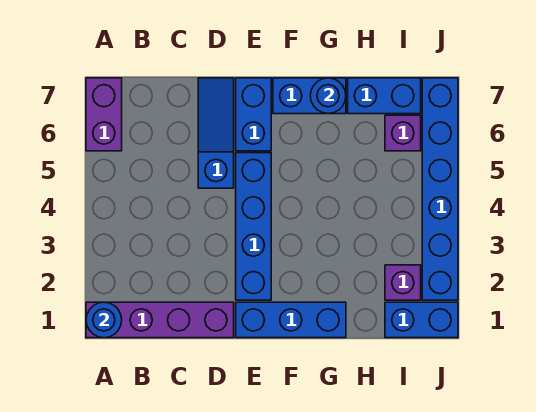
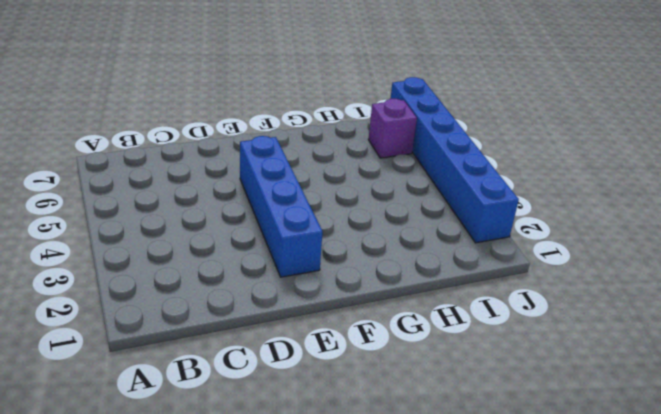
none -> purple 1x4 brick [86,302,234,338]
none -> purple 1x2 brick [86,78,122,151]
none -> blue 1x3 slope [198,78,234,188]

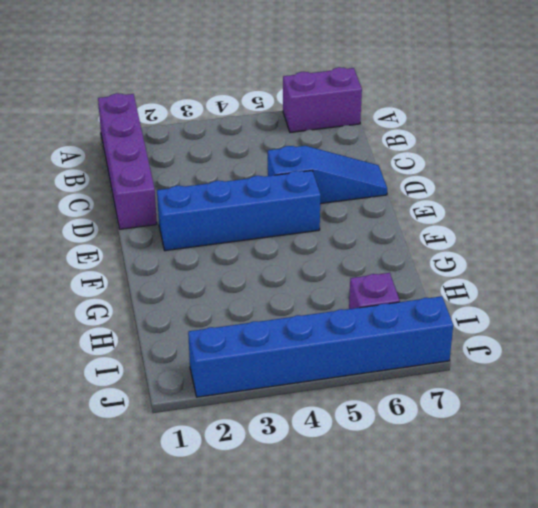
none -> blue 1x3 brick [236,302,346,338]
none -> blue 1x2 brick [236,78,271,151]
none -> blue 1x2 brick [273,78,346,114]

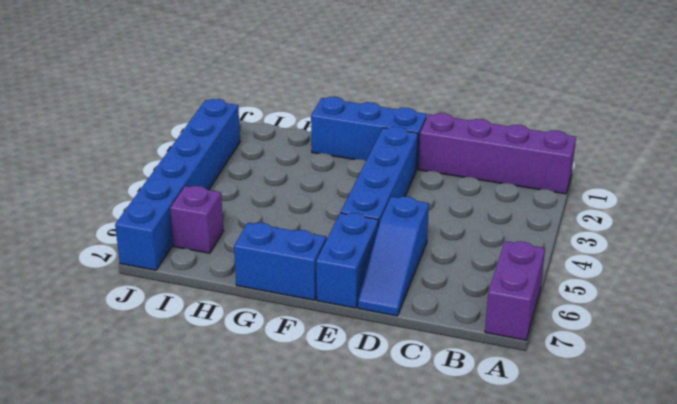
none -> blue 1x2 brick [348,78,421,114]
none -> blue 1x2 brick [385,302,458,338]
none -> purple 1x1 brick [385,265,421,300]

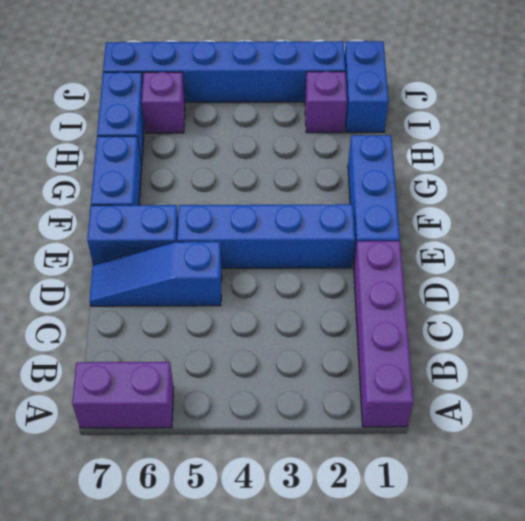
none -> blue 1x1 round brick [86,302,122,338]
none -> blue 1x1 round brick [310,78,346,114]

